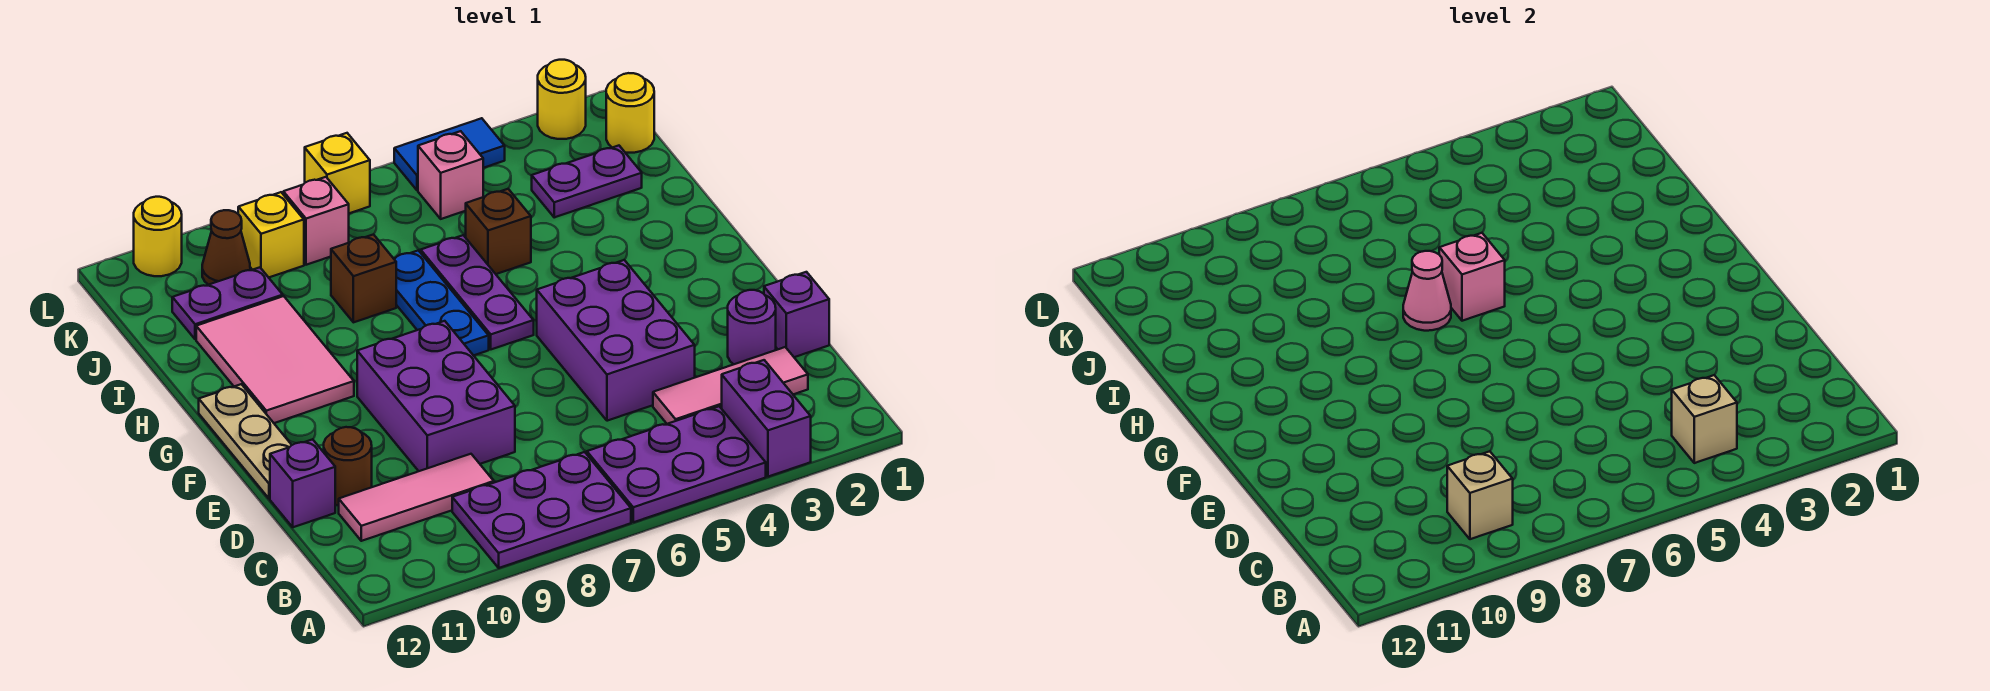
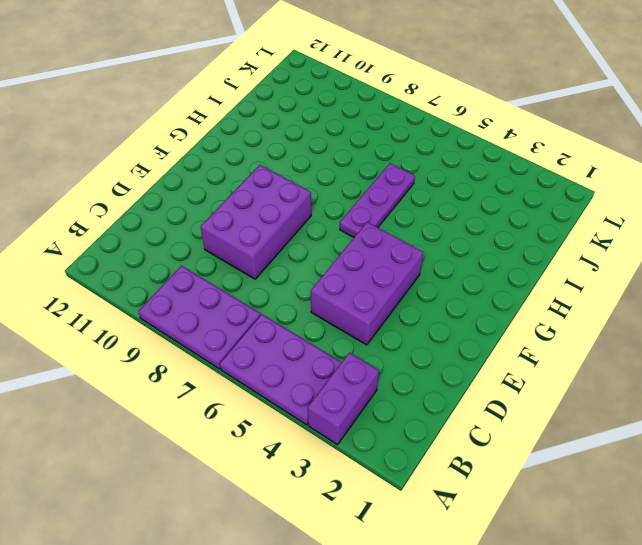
none -> pink 1x3 tile [653,347,808,424]
none -> pink 1x3 tile [339,454,494,541]
none -> purple 1x1 brick [764,272,829,357]
none -> purple 1x1 round brick [728,290,776,364]

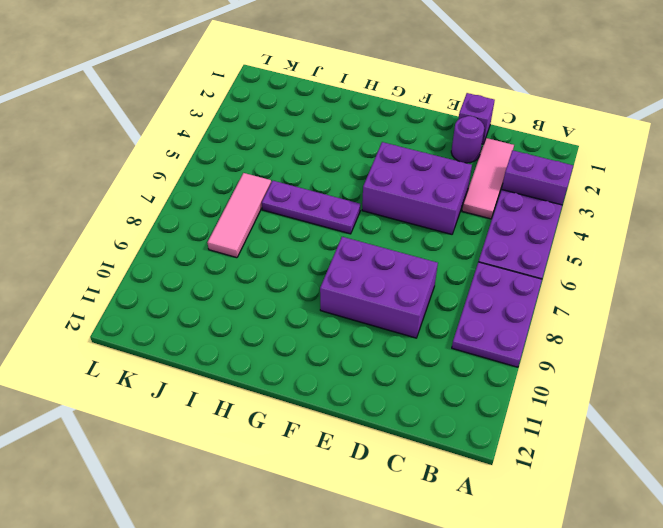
pink 1x3 tile [207,173,271,258] -> pink 1x3 tile moved to [339,454,494,541]
none -> brown 1x1 round brick [324,427,372,506]
none -> purple 1x1 brick [270,439,335,527]
none -> tan 1x3 plate [199,384,291,499]
none -> blue 1x3 plate [394,250,489,355]

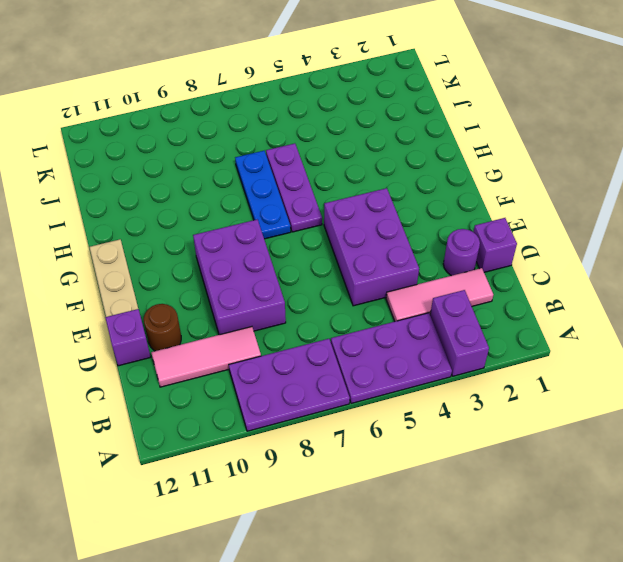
none -> pink 2x3 tile [196,296,354,423]
none -> brown 1x1 brick [466,189,531,274]
none -> brown 1x1 brick [331,234,396,322]
none -> purple 1x2 plate [532,146,642,217]

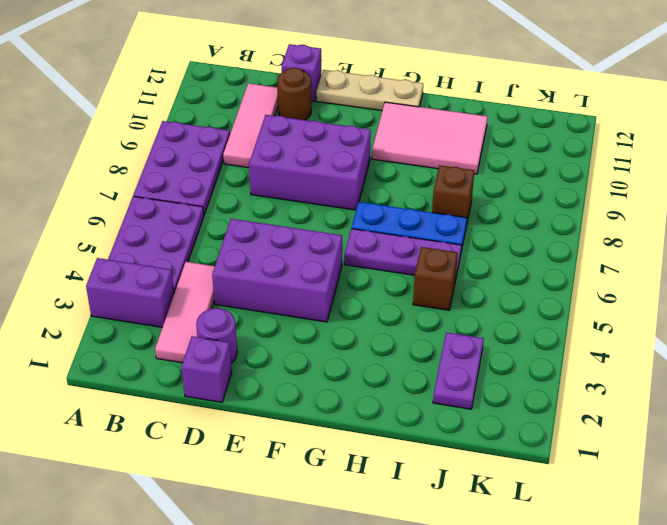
none -> purple 1x2 plate [172,267,283,339]
none -> yellow 1x1 round brick [606,73,654,153]
none -> pink 1x1 brick [418,131,483,219]
none -> pink 1x1 brick [283,177,349,265]

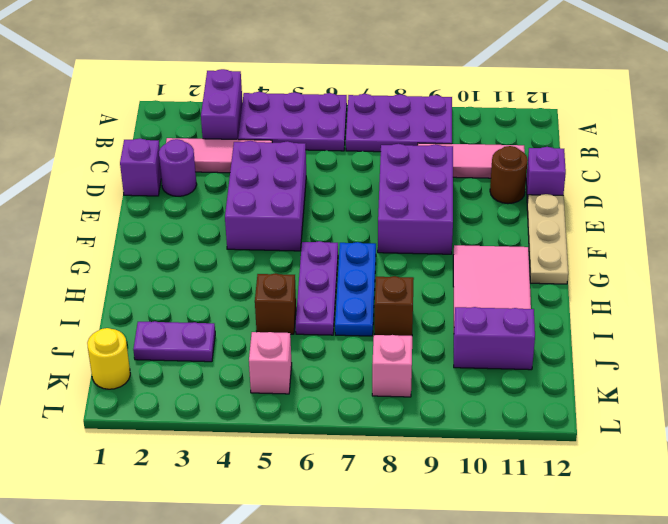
purple 1x2 brick [454,307,535,370] -> purple 1x2 plate [172,267,283,339]
none -> yellow 1x1 brick [238,192,304,277]
none -> brown 1x1 cone [202,210,250,285]
none -> yellow 1x1 round brick [538,60,586,139]
none -> blue 1x2 tile [394,118,505,190]

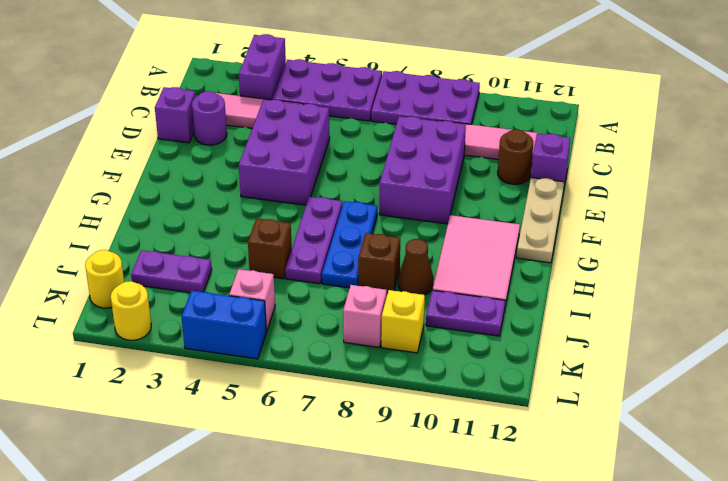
brown 1x1 cone [398,239,434,295] -> brown 1x1 cone moved to [202,210,250,285]
blue 1x2 brick [181,291,266,359] -> blue 1x2 tile [394,118,505,190]
none -> yellow 1x1 brick [305,133,370,213]
none -> yellow 1x1 round brick [134,197,182,276]
none -> tan 1x1 brick [1672,375,1737,463]
none -> tan 1x1 brick [1447,451,1513,539]

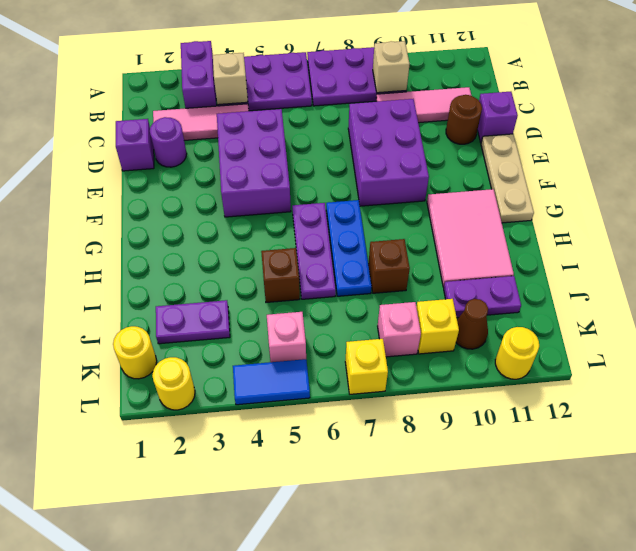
none -> pink 1x1 brick [1439,233,1505,321]
none -> pink 1x1 cone [1403,251,1451,331]

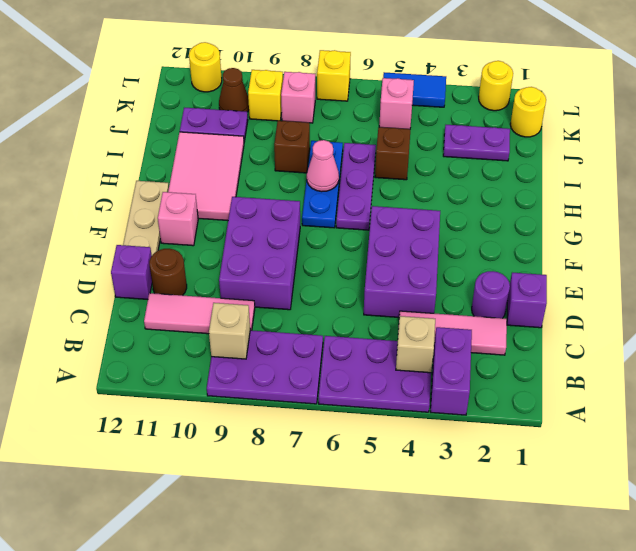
pink 1x1 brick [158,192,198,246] -> pink 1x1 brick moved to [1439,233,1505,321]

